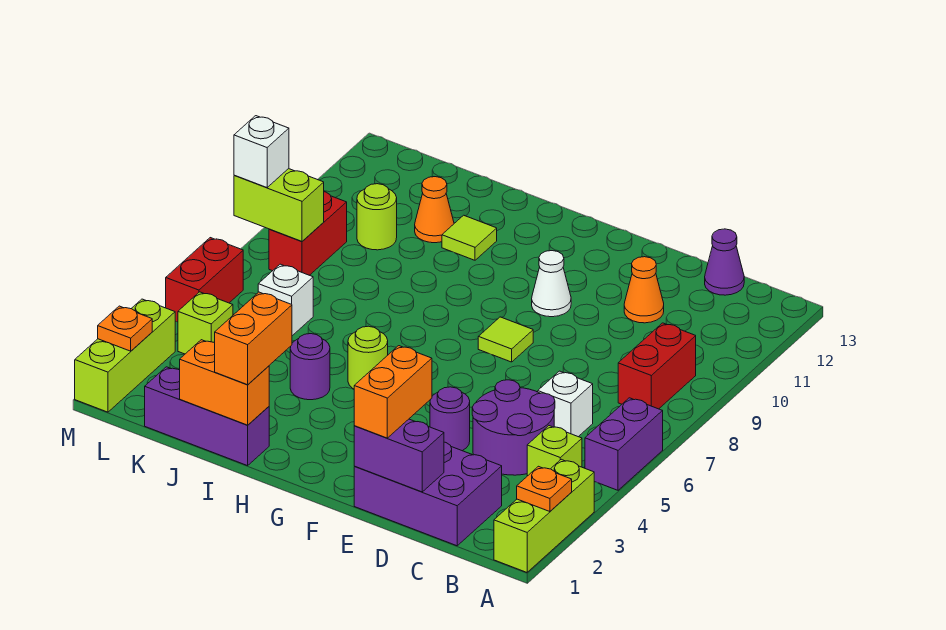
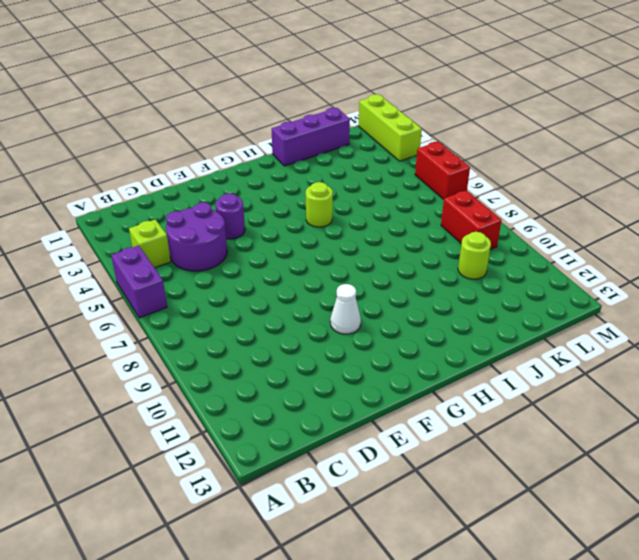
none -> lime 1x3 brick [494,459,594,572]
none -> red 1x2 brick [618,323,696,409]
none -> purple 2x3 brick [354,442,502,546]
none -> white 1x1 brick [538,371,593,437]

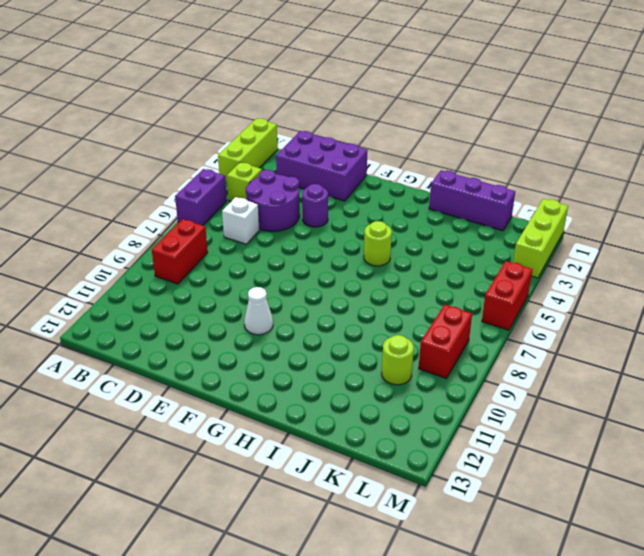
none -> purple 1x1 cone [705,229,744,295]
none -> orange 1x1 cone [624,257,664,323]
none -> lime 1x1 tile [478,317,533,362]
none -> purple 1x1 round brick [290,334,330,400]

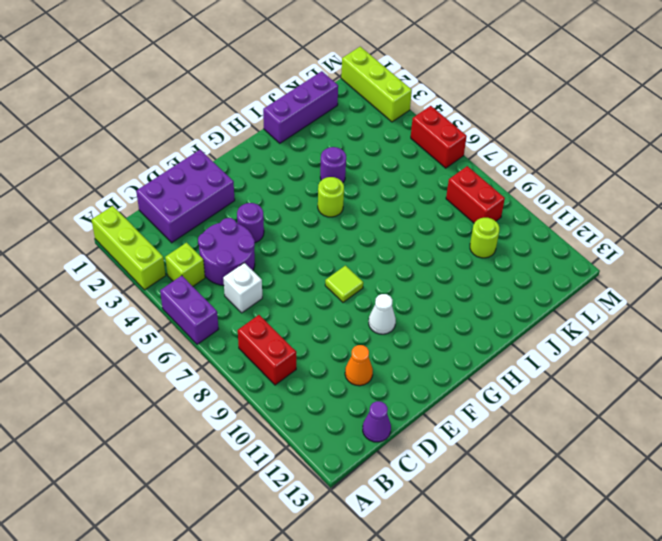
none -> lime 1x1 tile [442,215,497,260]
none -> orange 1x1 cone [415,177,454,243]
none -> white 1x1 brick [258,264,313,336]
none -> lime 1x1 brick [178,292,233,354]

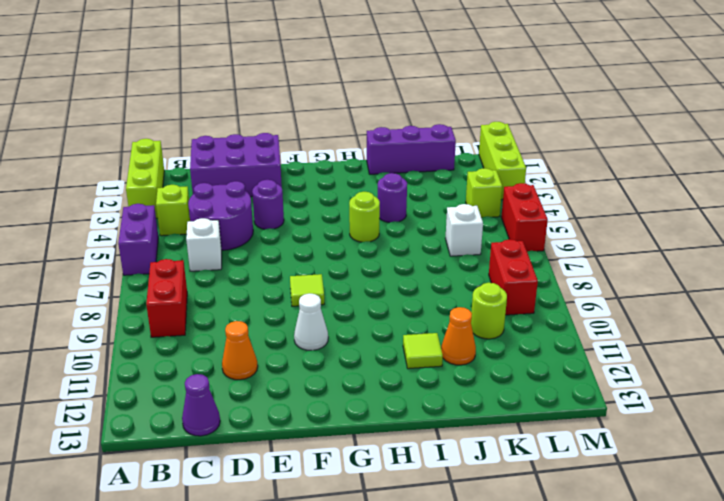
none -> orange 1x1 plate [517,466,572,512]
none -> purple 1x2 brick [354,419,444,492]
none -> orange 1x2 brick [180,340,269,425]
none -> lime 1x2 brick [234,169,324,241]

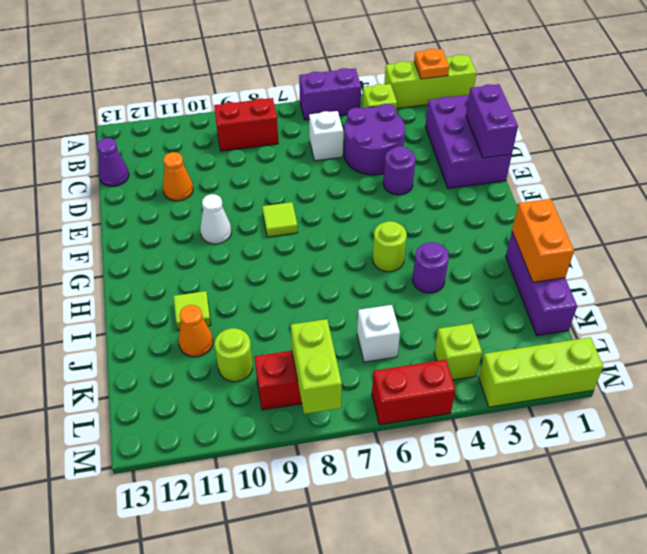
none -> orange 1x1 plate [98,306,152,351]
none -> orange 1x2 brick [354,346,432,438]
none -> orange 1x2 brick [215,292,292,385]
none -> white 1x1 brick [234,116,289,187]

